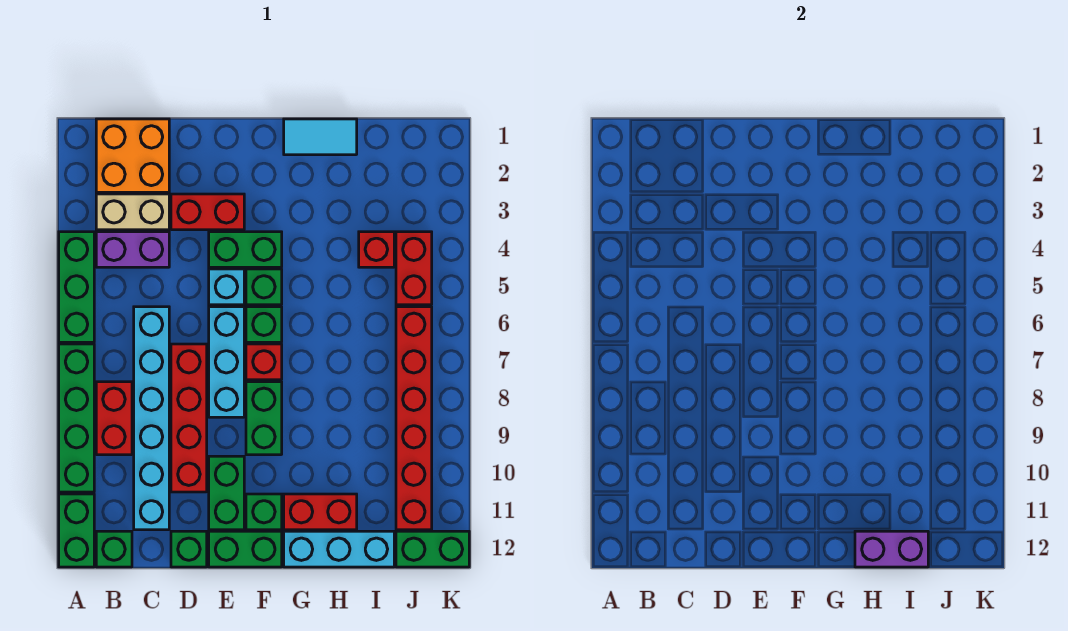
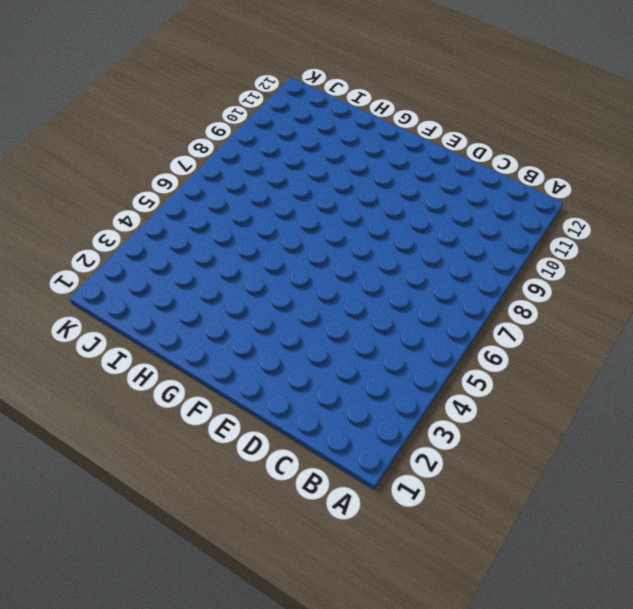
none -> green 1x3 brick [59,232,94,342]
none -> green 1x4 brick [59,344,94,492]
none -> green 1x2 brick [59,494,94,567]
none -> orange 2x2 brick [96,119,169,192]

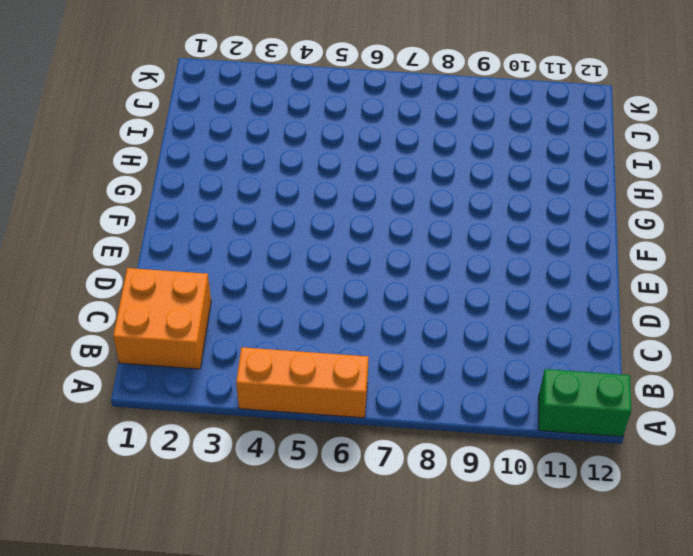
orange 1x3 brick [236,347,369,418] -> green 1x3 brick [59,232,94,342]
none -> green 1x4 brick [59,344,94,492]
none -> tan 1x2 brick [96,194,169,230]
none -> purple 1x2 brick [96,232,169,267]
none -> red 1x2 brick [96,382,132,455]

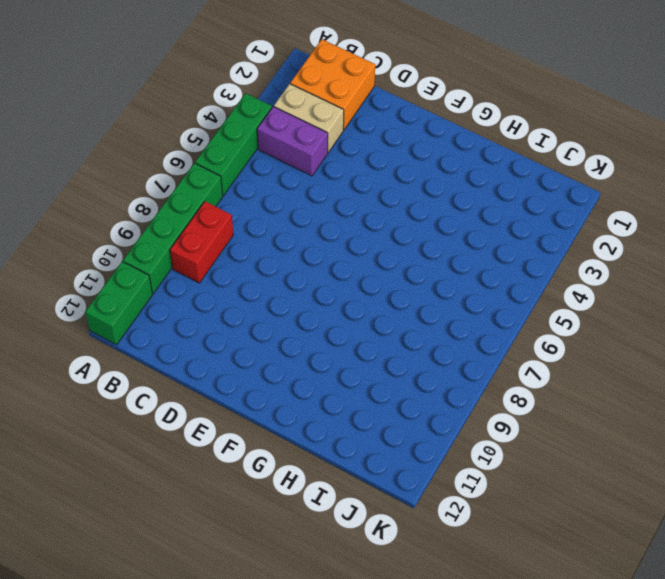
none -> green 1x1 brick [96,531,132,567]
none -> cyan 1x6 brick [134,307,169,530]
none -> red 1x2 brick [171,194,244,230]
none -> red 1x4 brick [171,344,207,492]

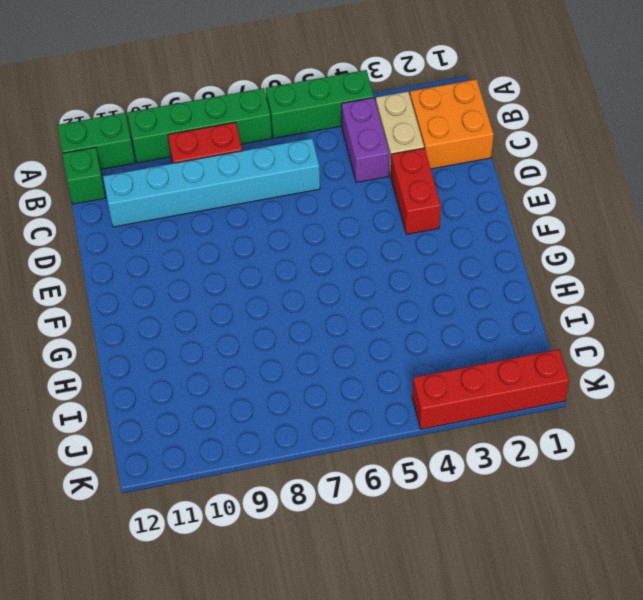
red 1x4 brick [412,349,569,429] -> red 1x4 brick moved to [171,344,207,492]
none -> green 1x1 brick [171,531,207,567]
none -> green 1x2 brick [209,232,282,267]
none -> cyan 1x1 brick [209,269,244,305]
none -> cyan 1x3 brick [209,307,244,417]

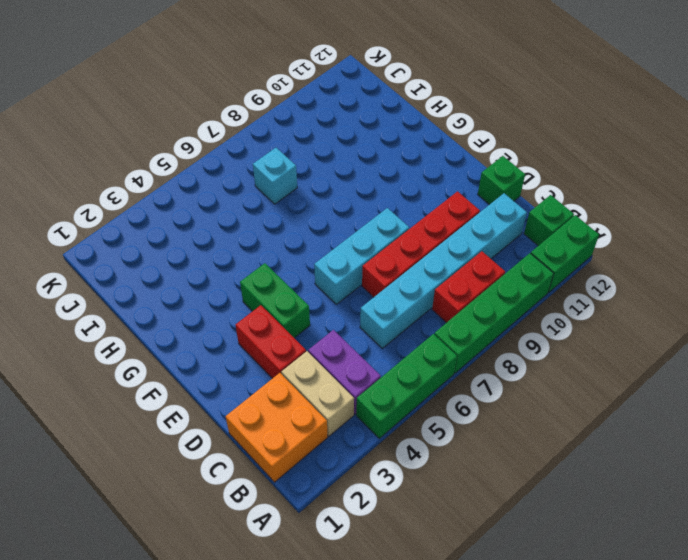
cyan 1x1 brick [253,148,297,204] -> cyan 1x1 brick moved to [209,269,244,305]
none -> green 1x2 brick [209,456,244,530]
none -> green 1x2 brick [209,531,282,567]
none -> green 1x1 brick [246,269,282,305]
none -> green 1x1 brick [246,307,282,342]

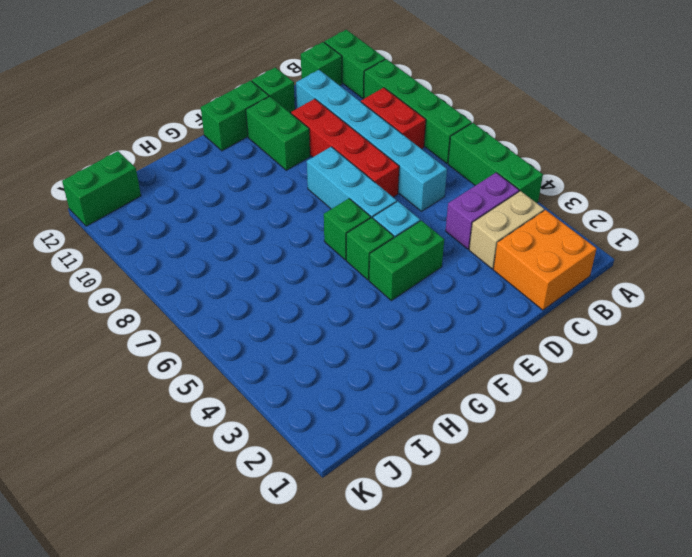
none -> red 1x2 brick [171,194,244,230]
none -> red 1x1 brick [246,344,282,380]
none -> green 1x2 brick [246,382,282,455]
none -> green 1x1 brick [246,494,282,530]

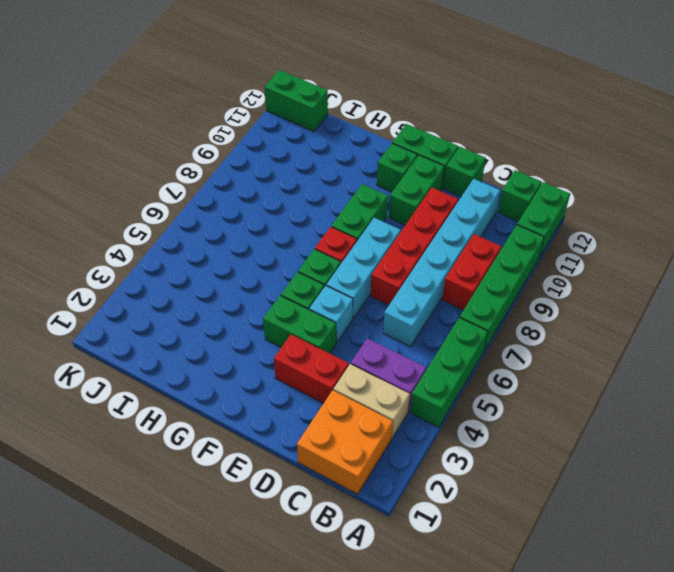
none -> cyan 1x2 tile [284,119,357,155]
none -> red 1x2 brick [284,494,357,530]
none -> cyan 1x3 brick [284,531,394,567]
none -> red 1x1 brick [359,232,394,267]

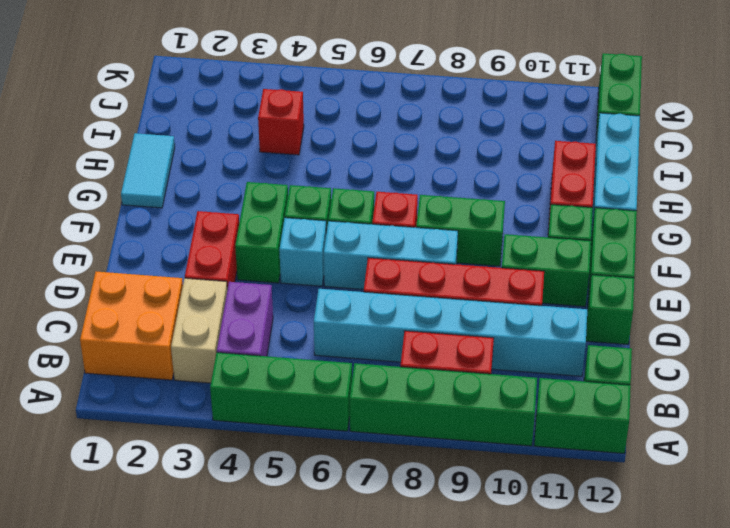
none -> red 1x2 brick [396,232,432,305]
none -> red 1x6 brick [396,307,432,530]
none -> purple 1x2 brick [855,531,928,567]

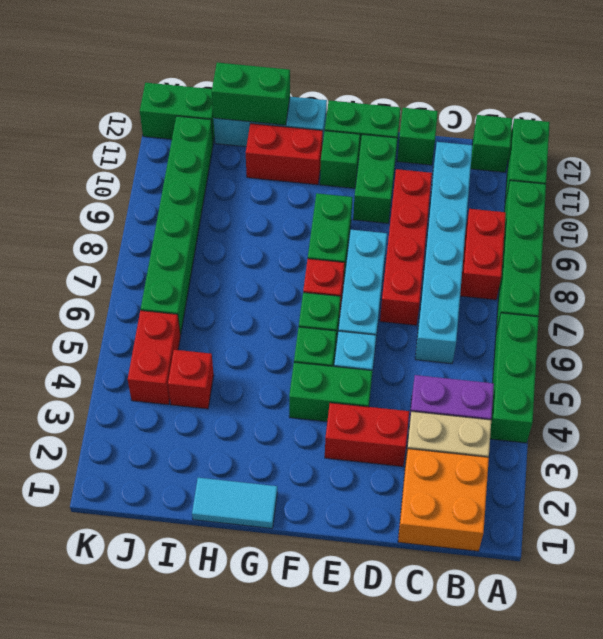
green 1x2 brick [212,62,290,125] -> purple 1x2 brick [855,531,928,567]
green 1x6 brick [141,116,213,335] -> red 1x6 brick [396,307,432,530]

